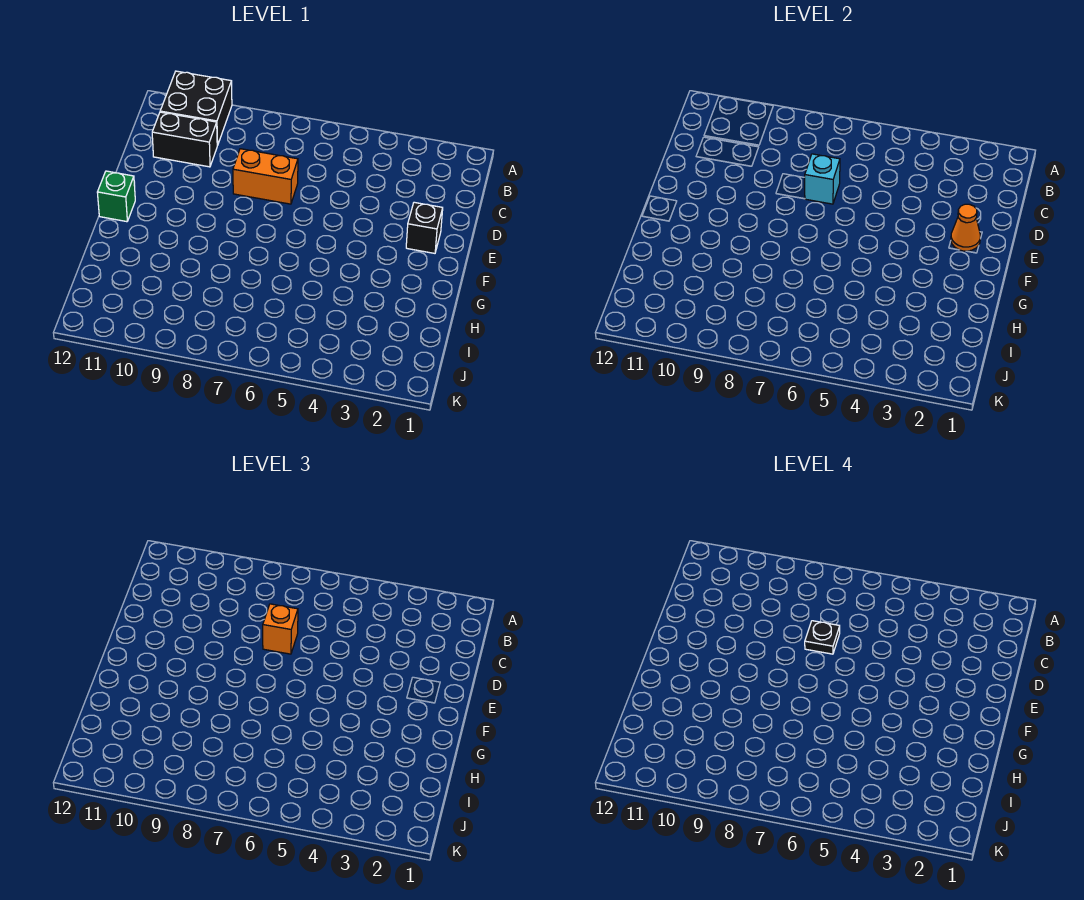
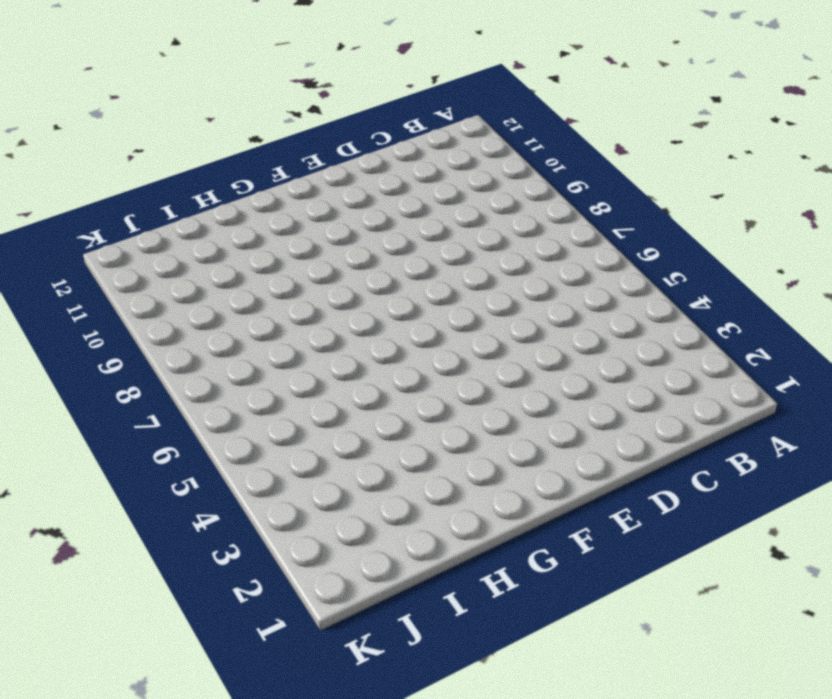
none -> black 2x2 brick [160,71,232,145]
none -> black 1x2 brick [152,112,217,167]

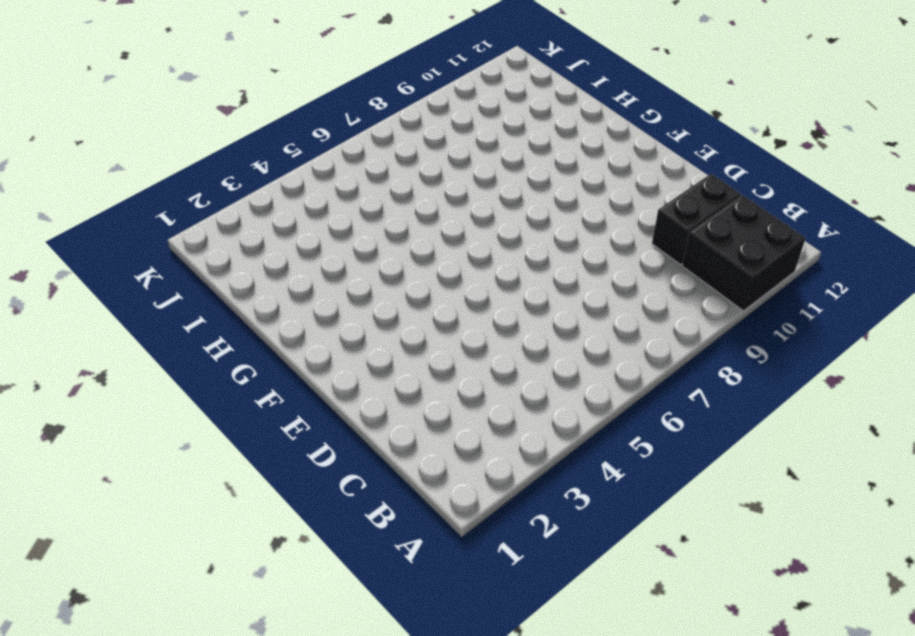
none -> orange 1x2 brick [233,149,298,204]
none -> black 1x1 brick [406,202,443,253]

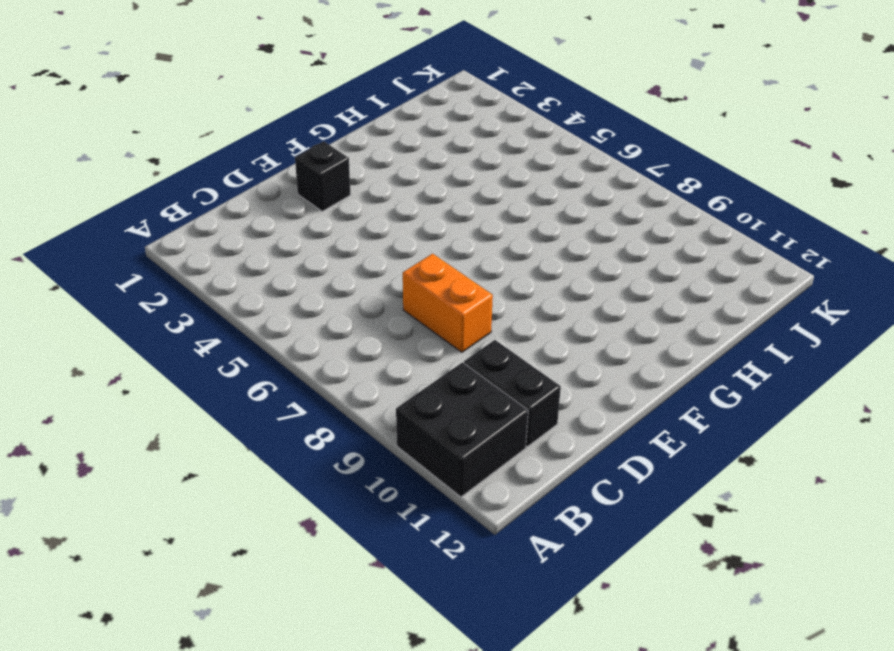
none -> green 1x1 brick [97,171,135,222]
none -> cyan 1x1 brick [805,154,840,204]

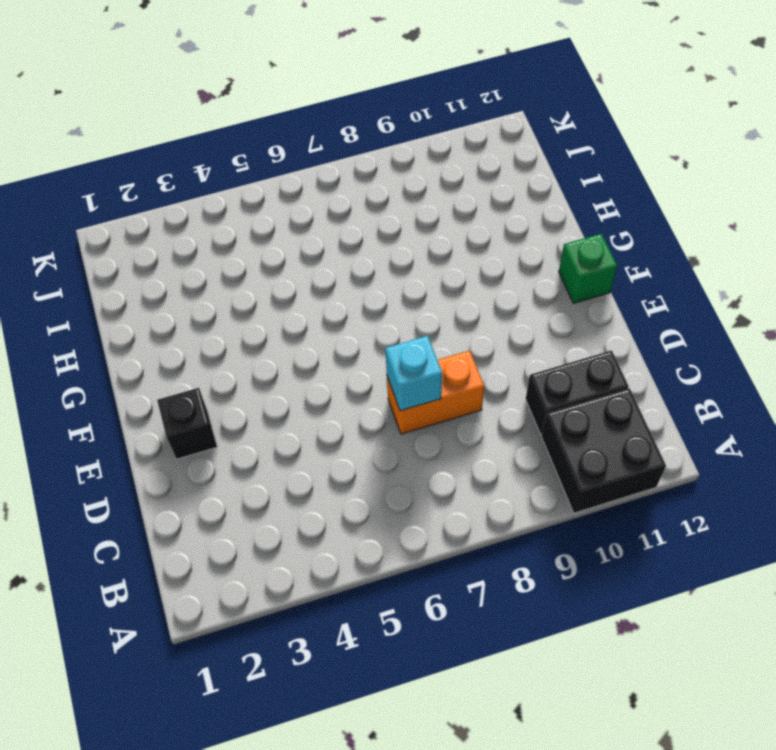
none -> orange 1x1 cone [951,204,980,251]
none -> orange 1x1 brick [263,604,298,654]

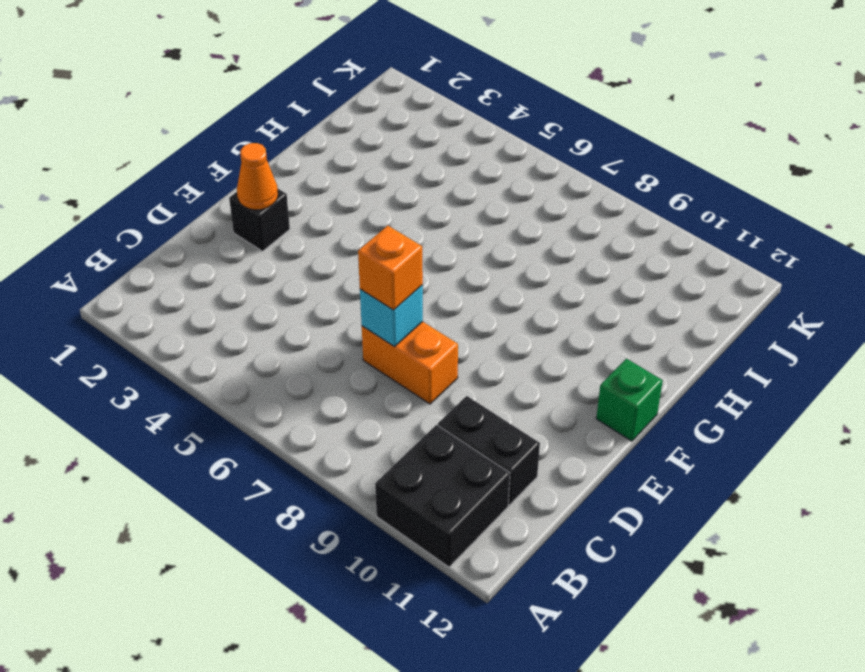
none -> black 1x1 plate [805,621,840,654]

